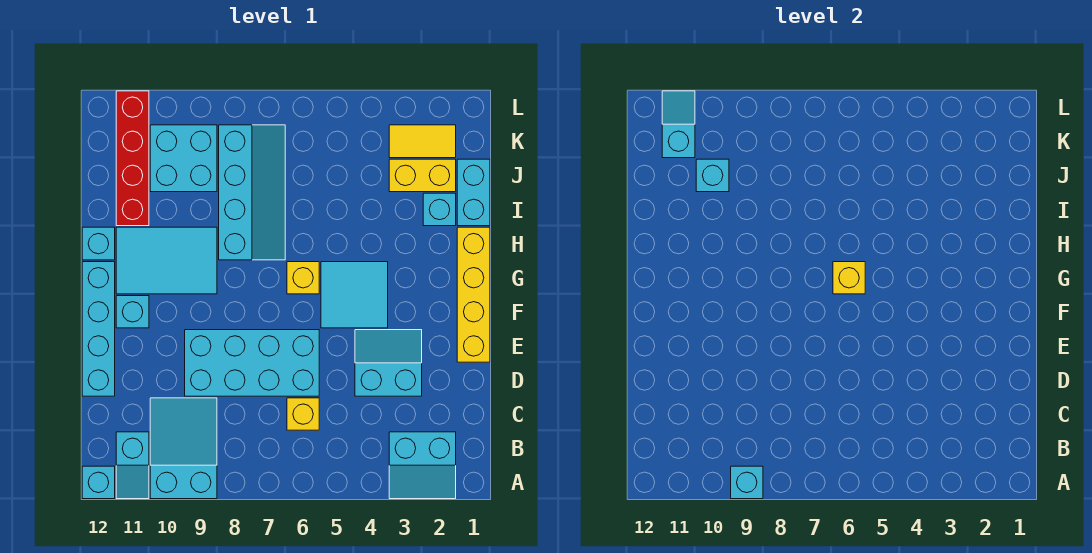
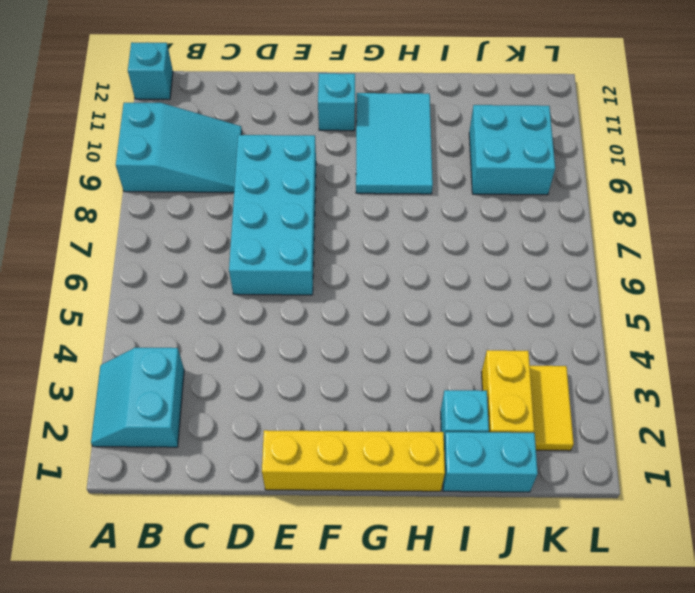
none -> cyan 1x2 slope [116,432,149,499]
none -> yellow 1x1 brick [287,398,319,430]
none -> cyan 2x2 slope [355,330,422,396]

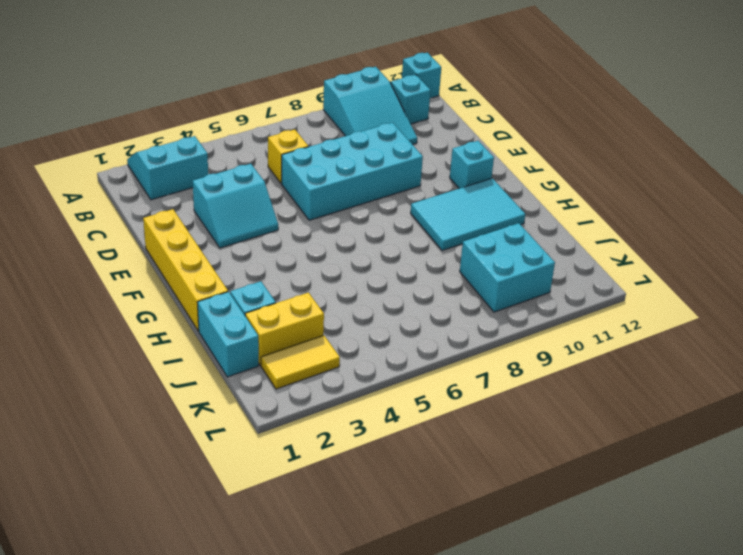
none -> cyan 1x4 brick [82,262,115,396]
none -> cyan 2x2 tile [321,262,388,328]
none -> yellow 1x1 brick [287,262,319,294]

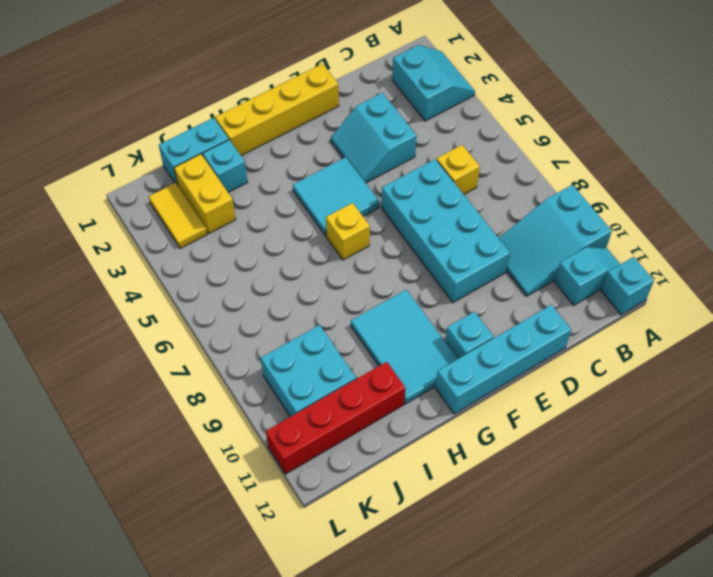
none -> cyan 2x4 slope [219,125,285,260]
none -> cyan 1x1 brick [82,227,115,260]
none -> cyan 1x1 brick [731,466,763,499]

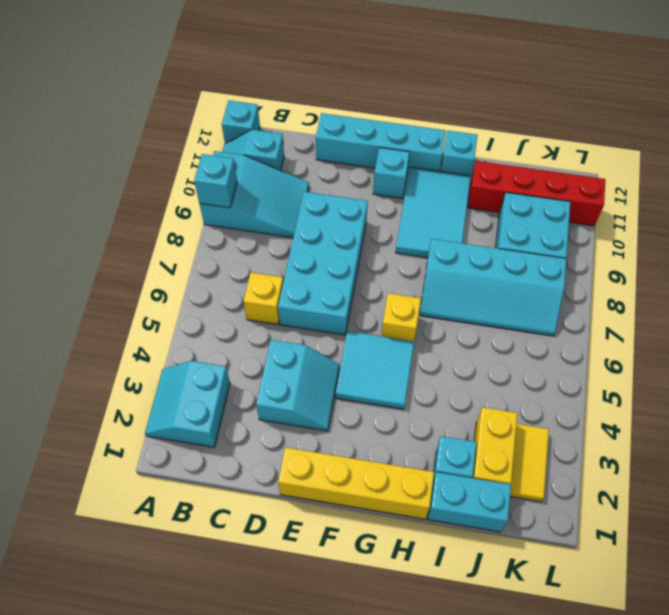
none -> yellow 1x1 brick [833,262,865,294]
none -> cyan 1x1 brick [696,159,729,192]
none -> cyan 1x2 slope [662,91,695,158]

